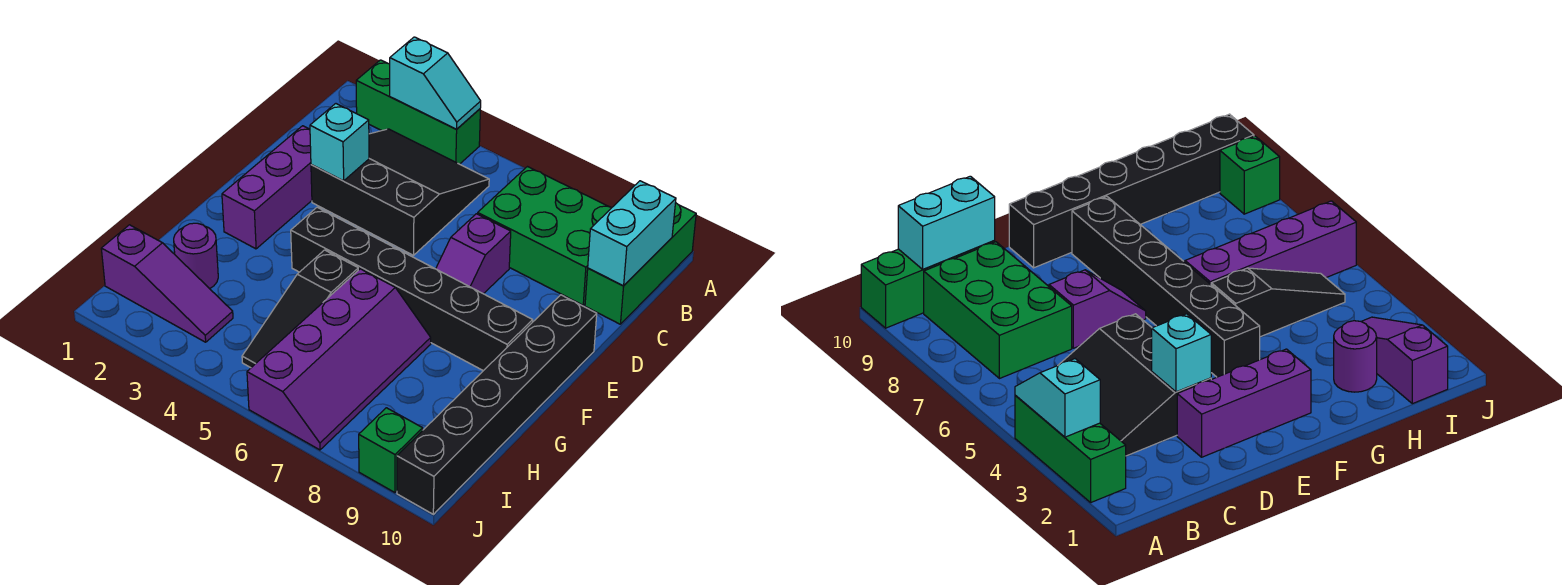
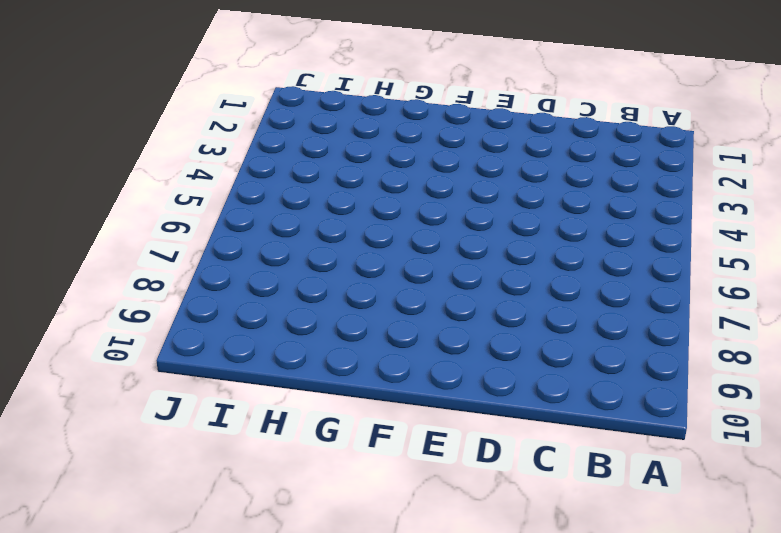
none -> green 1x3 brick [356,60,480,164]
none -> green 1x3 brick [585,203,696,324]
none -> black 3x3 slope [311,129,489,255]

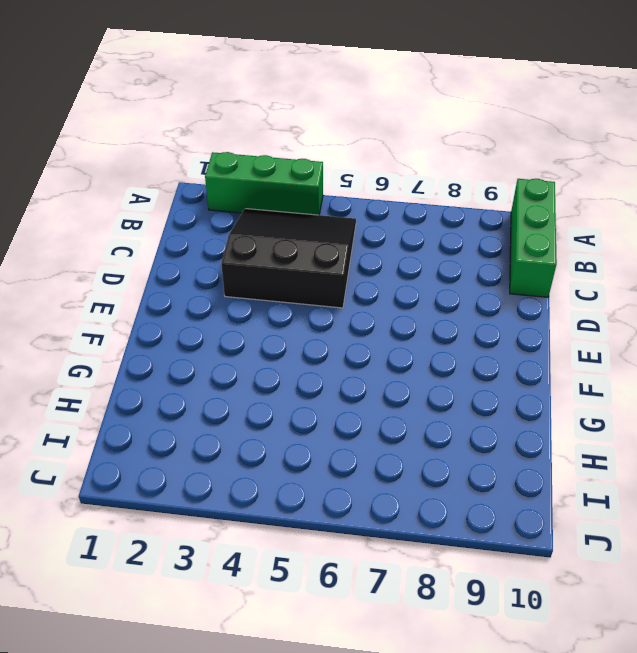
none -> green 2x3 brick [478,167,612,305]
none -> purple 1x3 brick [222,126,312,249]
none -> purple 1x2 slope [436,214,511,294]

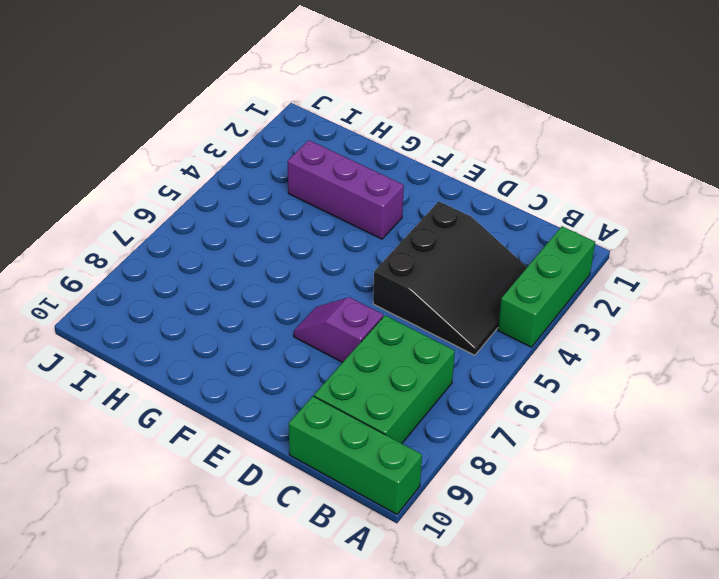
purple 1x3 brick [288,140,404,239] -> purple 1x3 brick moved to [222,126,312,249]
none -> black 1x6 brick [397,295,597,514]
none -> black 1x6 brick [291,207,533,371]
none -> black 1x3 slope [242,250,358,368]

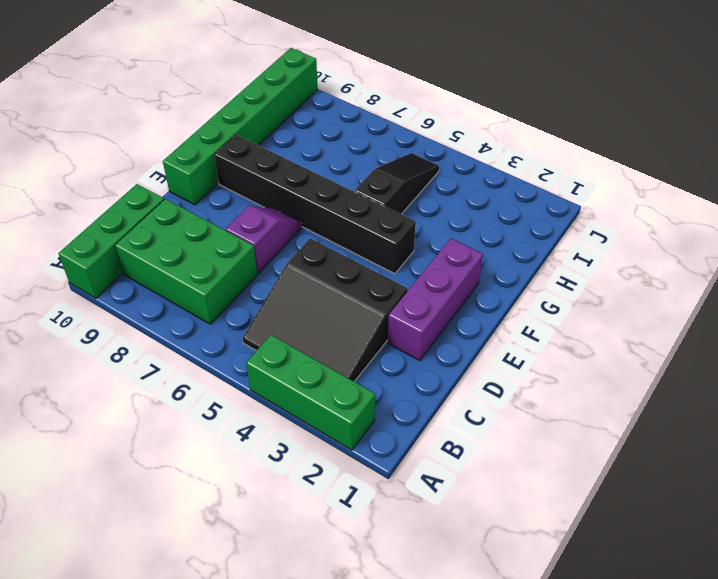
green 1x6 brick [163,48,318,205] -> black 1x6 brick [397,295,597,514]
none -> purple 2x4 slope [247,269,431,450]
none -> purple 1x1 round brick [174,223,218,289]
none -> purple 1x3 slope [101,225,233,342]

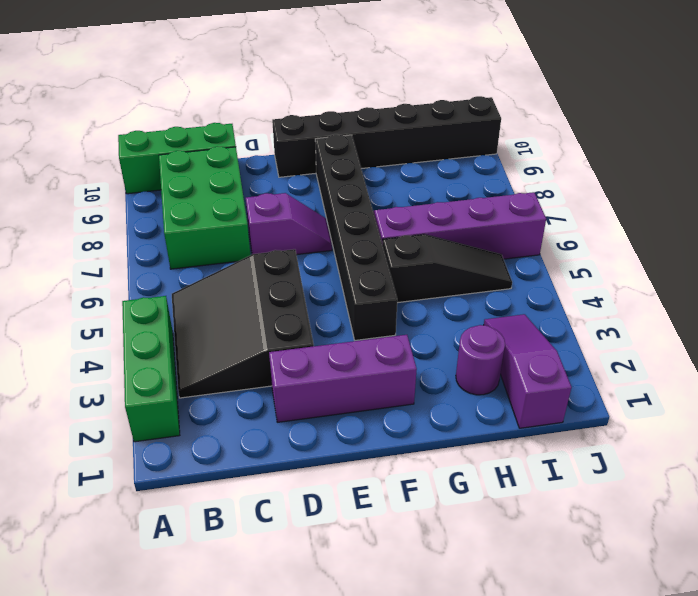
none -> green 1x1 brick [359,408,423,493]
none -> cyan 1x2 slope [390,37,481,129]
none -> cyan 1x2 brick [588,181,676,286]

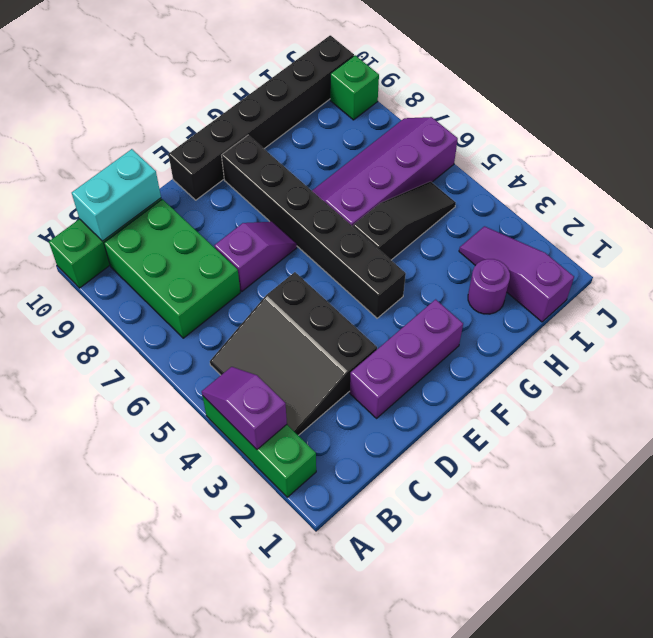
purple 1x2 slope [202,367,287,449] -> cyan 1x2 slope [390,37,481,129]
none -> cyan 1x1 brick [310,104,369,181]

